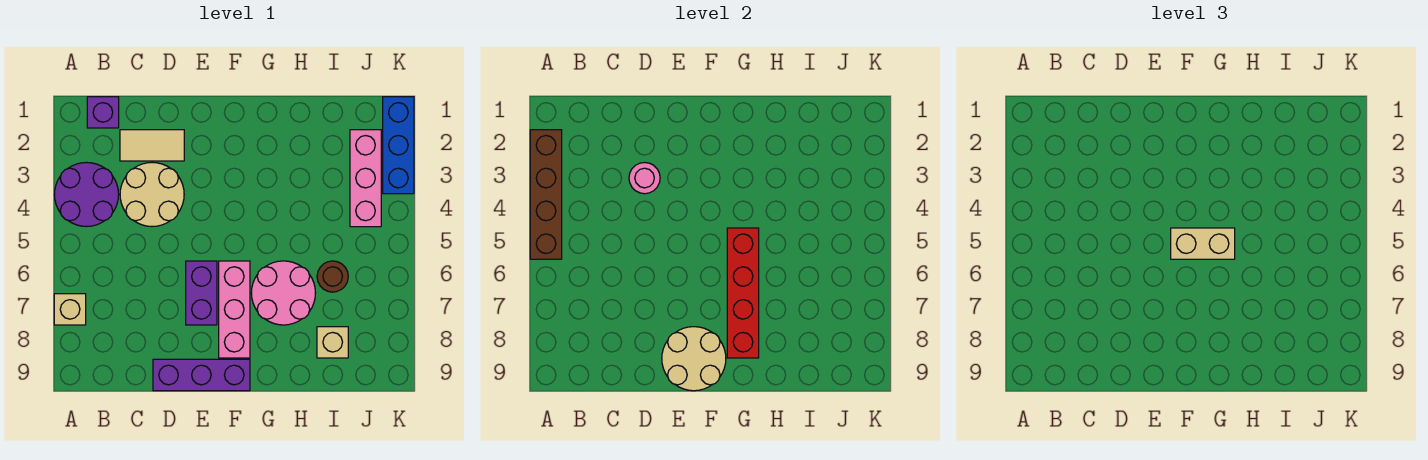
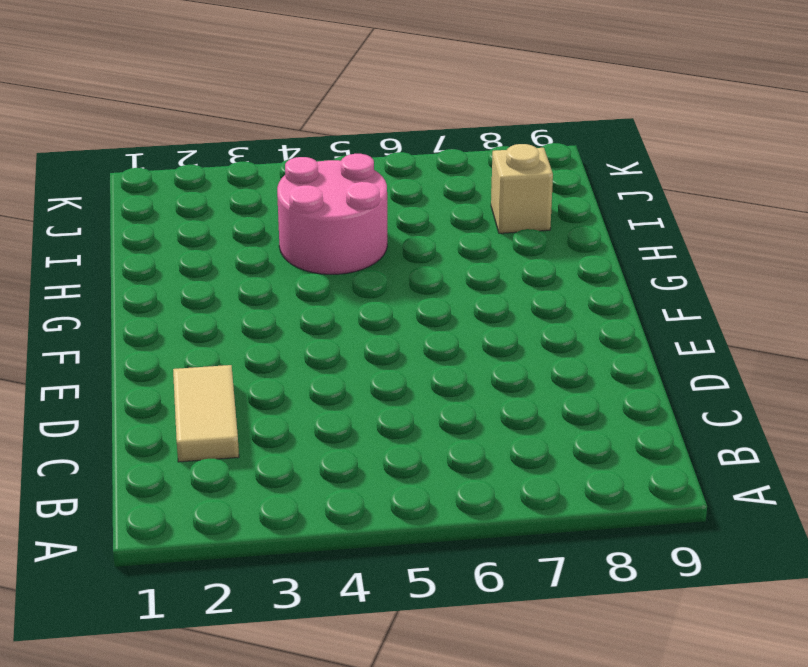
pink 2x2 round brick [277,154,387,274] -> pink 2x2 round brick moved to [251,261,315,325]
none -> purple 2x2 round brick [54,162,119,227]
none -> tan 1x1 brick [54,294,86,325]
none -> purple 1x1 brick [87,97,119,128]

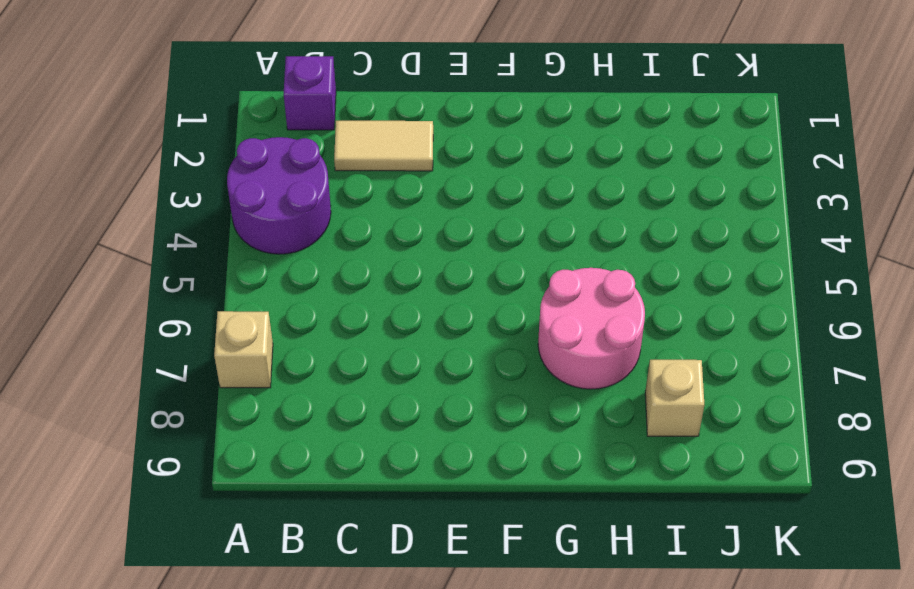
none -> tan 2x2 round brick [120,162,184,227]
none -> purple 1x3 brick [153,359,250,391]
none -> purple 1x2 brick [186,261,217,325]

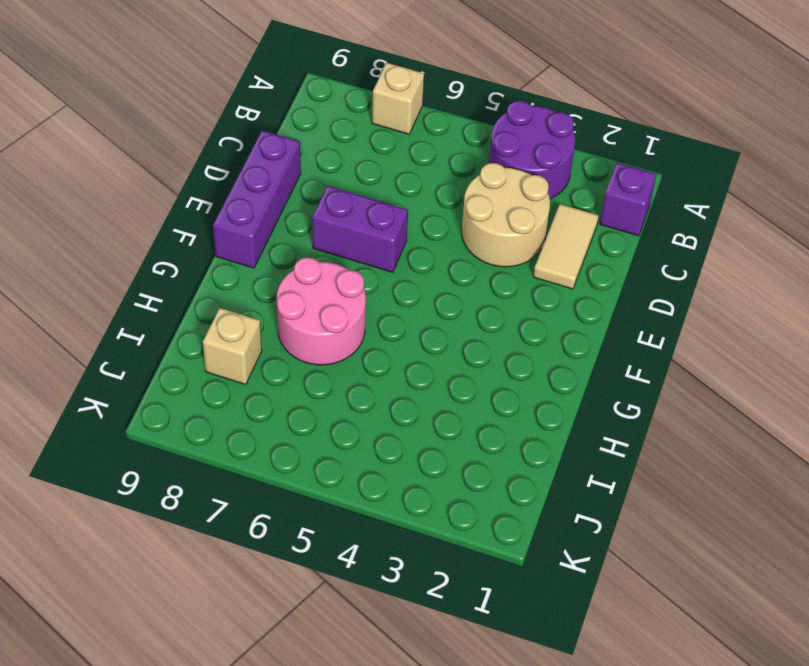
none -> pink 1x3 brick [219,261,250,358]
none -> brown 1x1 round brick [317,261,348,292]
none -> pink 1x3 brick [350,130,381,227]

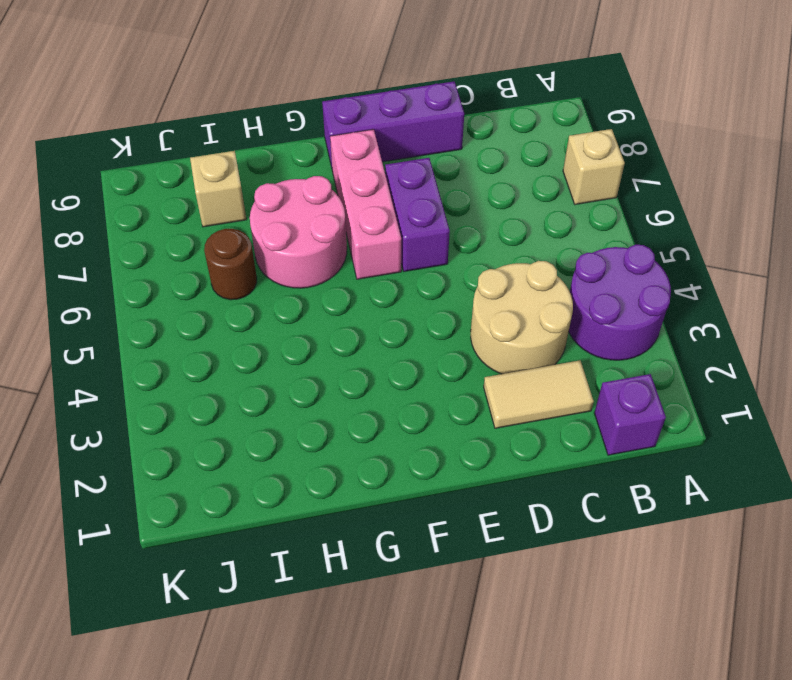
none -> pink 1x3 brick [350,130,381,227]
none -> blue 1x3 brick [383,97,414,194]
none -> brown 1x4 brick [530,130,562,259]

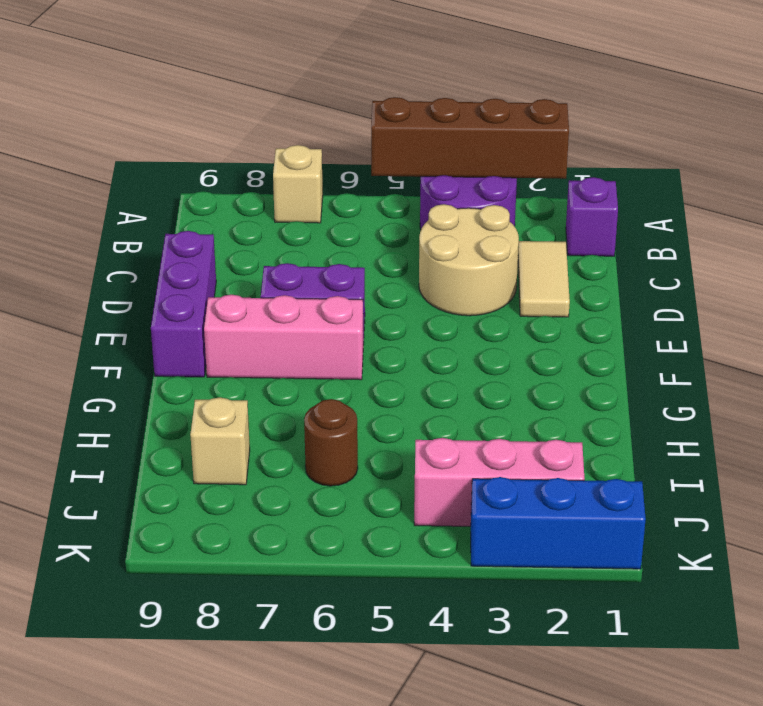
none -> pink 2x2 round brick [251,261,315,325]
none -> pink 1x1 round brick [629,163,660,194]
none -> tan 2x2 round brick [662,327,726,391]

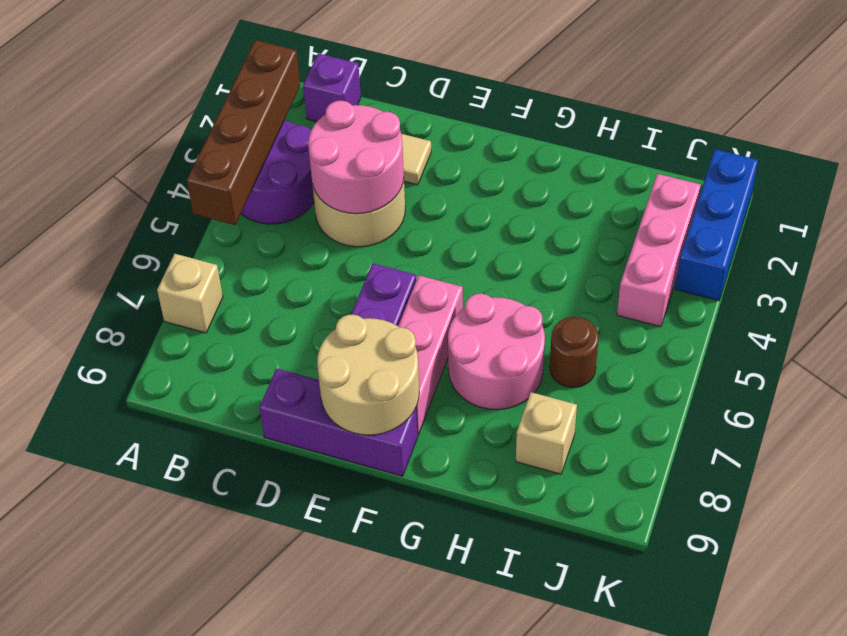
pink 2x2 round brick [308,101,404,214] -> pink 1x1 round brick [629,163,660,194]
none -> red 1x4 brick [727,228,759,358]
none -> tan 1x2 brick [1171,228,1235,259]

